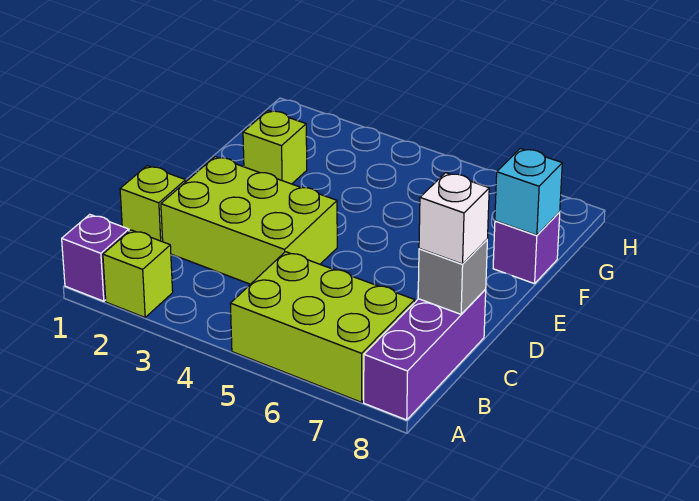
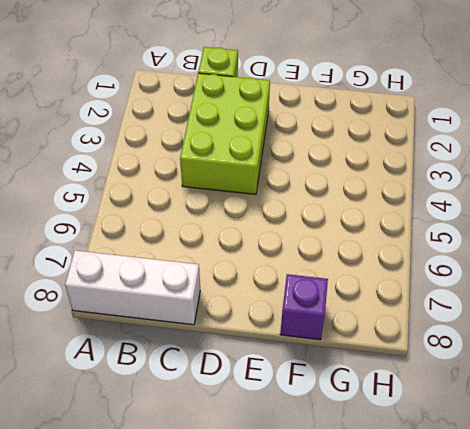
white 1x3 brick [65,250,200,325] -> purple 1x3 brick [364,290,486,420]
none -> purple 1x1 brick [62,215,129,301]
none -> lime 1x1 brick [103,230,173,317]

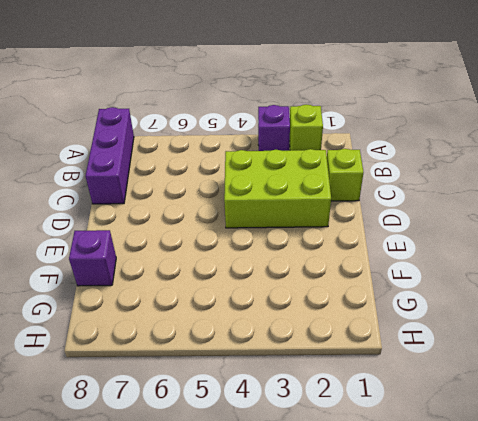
purple 1x1 brick [258,105,290,151] -> purple 1x1 brick moved to [62,215,129,301]
none -> lime 2x3 brick [230,252,415,402]
none -> lime 1x1 brick [243,111,307,184]

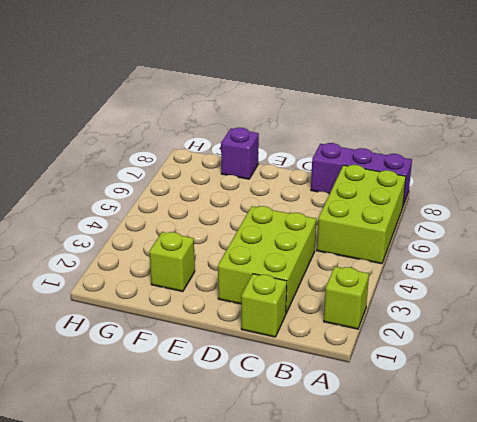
none -> purple 1x1 brick [62,215,129,301]
none -> grey 1x1 brick [418,240,487,314]

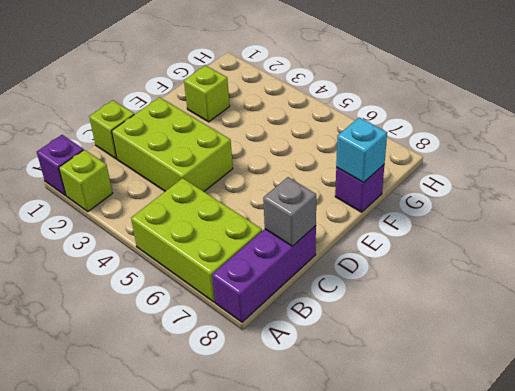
none -> white 1x1 brick [419,173,489,264]

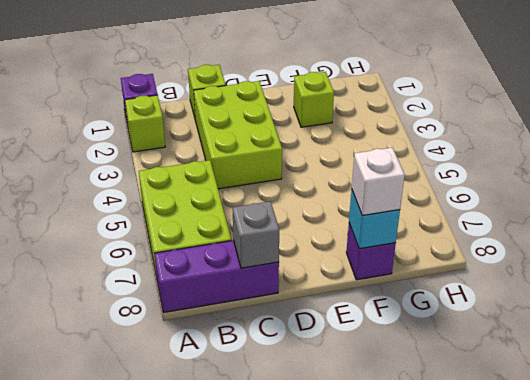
white 1x1 brick [352,148,405,216] -> white 1x1 brick moved to [419,173,489,264]

